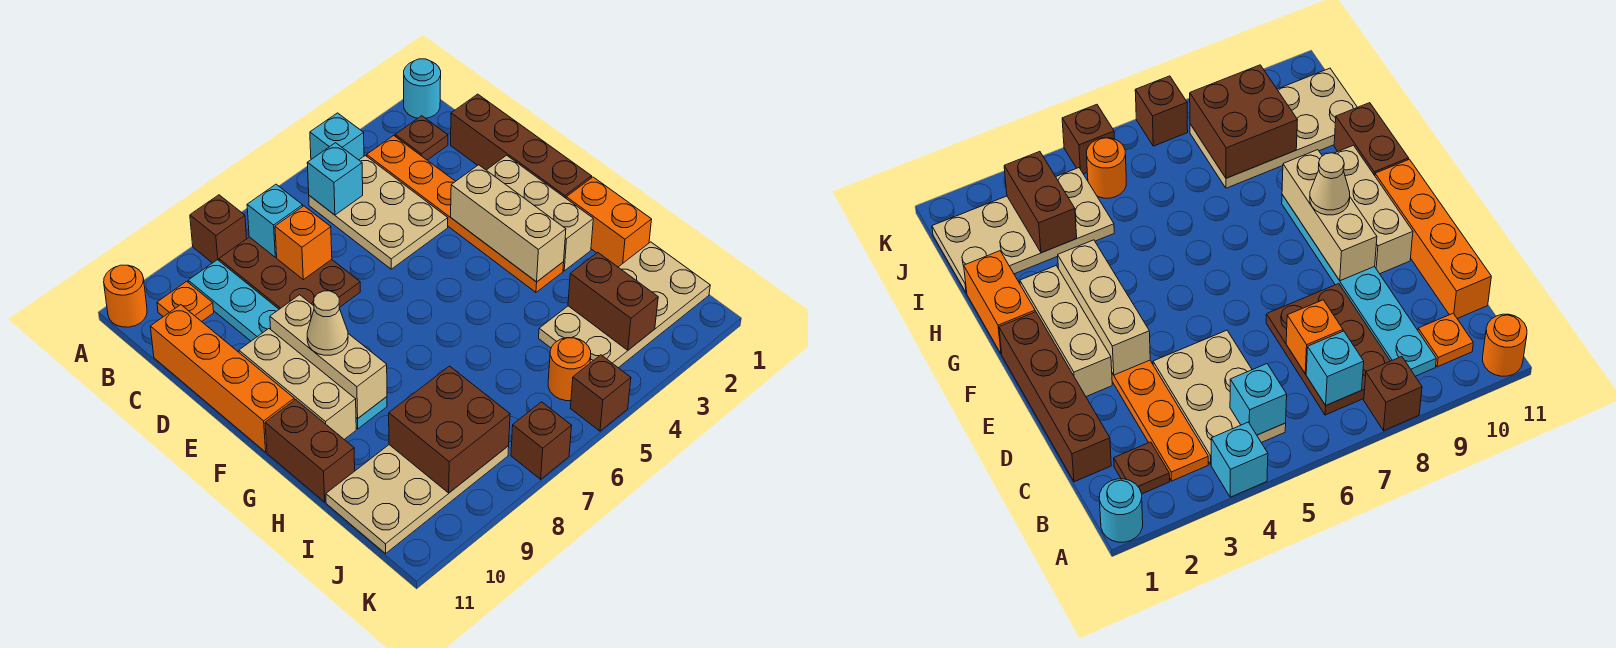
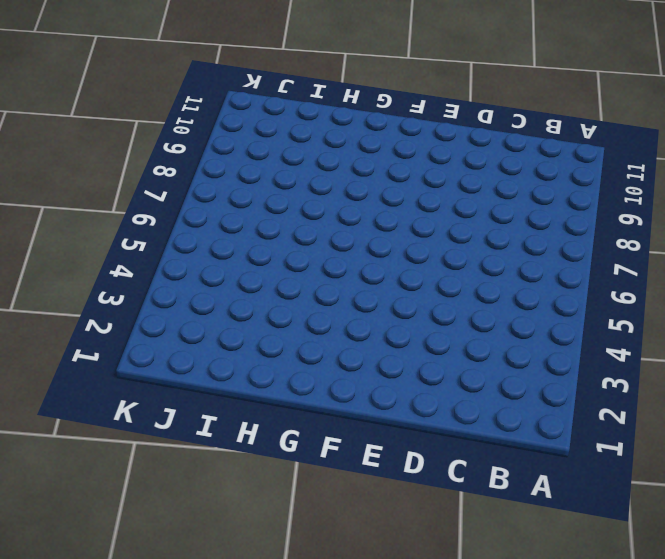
none -> cyan 1x1 round brick [404,59,441,118]
none -> cyan 1x1 brick [310,113,364,160]
none -> brown 1x1 brick [190,195,247,263]

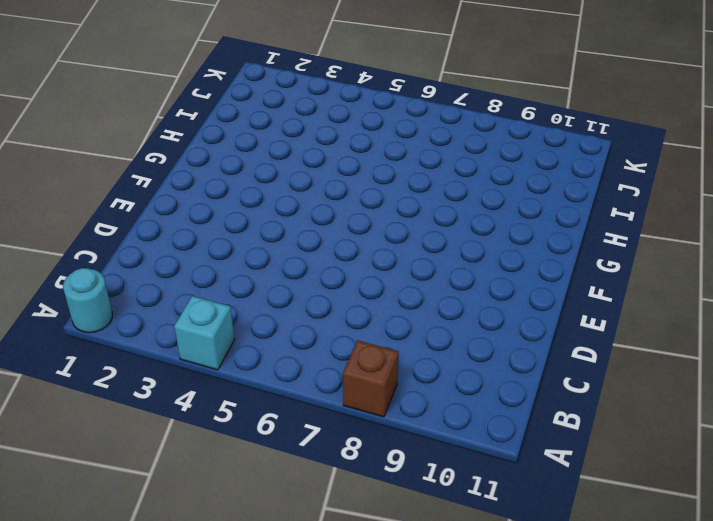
none -> orange 1x1 round brick [104,265,147,327]
none -> brown 1x1 plate [395,116,448,160]
none -> orange 1x6 plate [367,136,564,292]

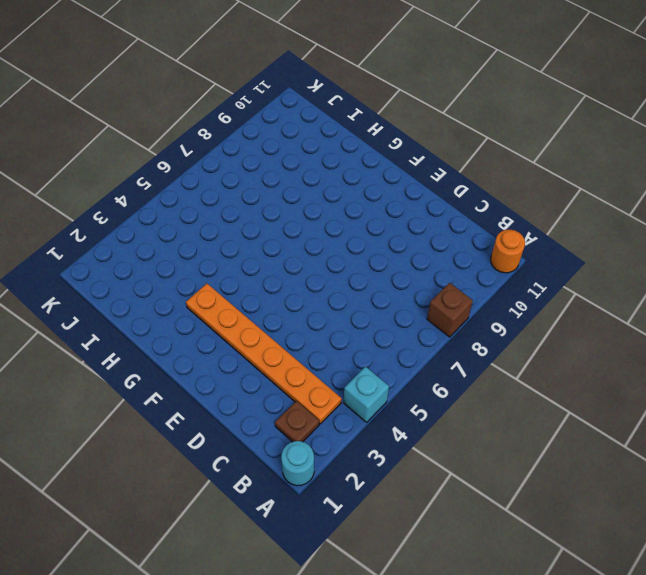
none -> tan 2x3 plate [309,156,448,269]
none -> brown 2x3 plate [219,237,360,309]
none -> cyan 1x6 plate [188,260,387,429]

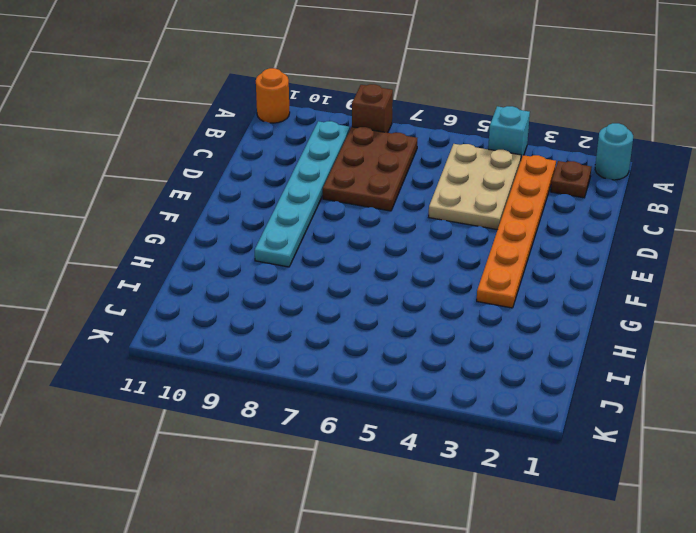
none -> orange 1x1 plate [157,281,214,322]
none -> brown 1x4 brick [451,94,592,198]
none -> orange 1x4 brick [150,305,294,452]

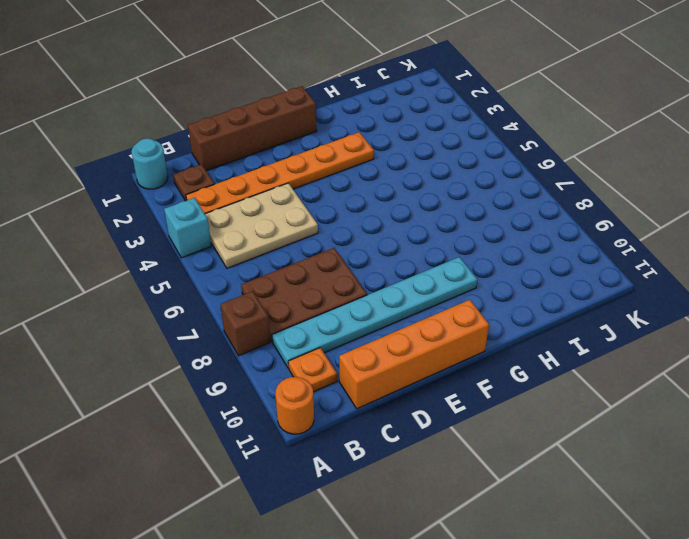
none -> tan 1x3 brick [487,155,593,271]
none -> tan 1x3 brick [239,329,356,439]
none -> orange 1x2 brick [566,177,652,267]

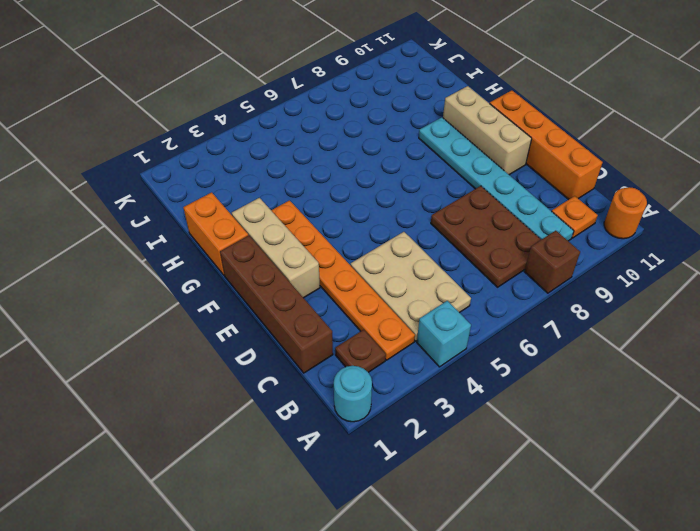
none -> brown 1x2 brick [265,400,355,502]
none -> tan 2x4 plate [539,242,710,368]
none -> tan 2x4 plate [326,445,509,554]

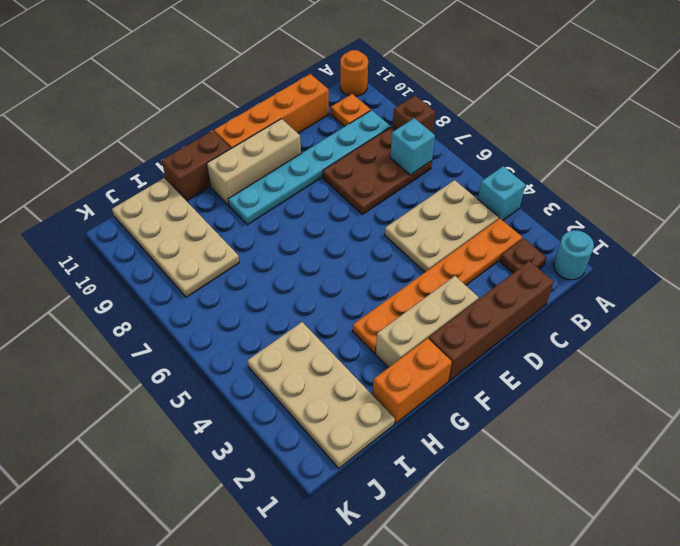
none -> orange 1x1 round brick [548,338,591,401]
none -> brown 1x1 brick [571,355,631,431]
none -> brown 1x1 brick [511,402,572,479]

